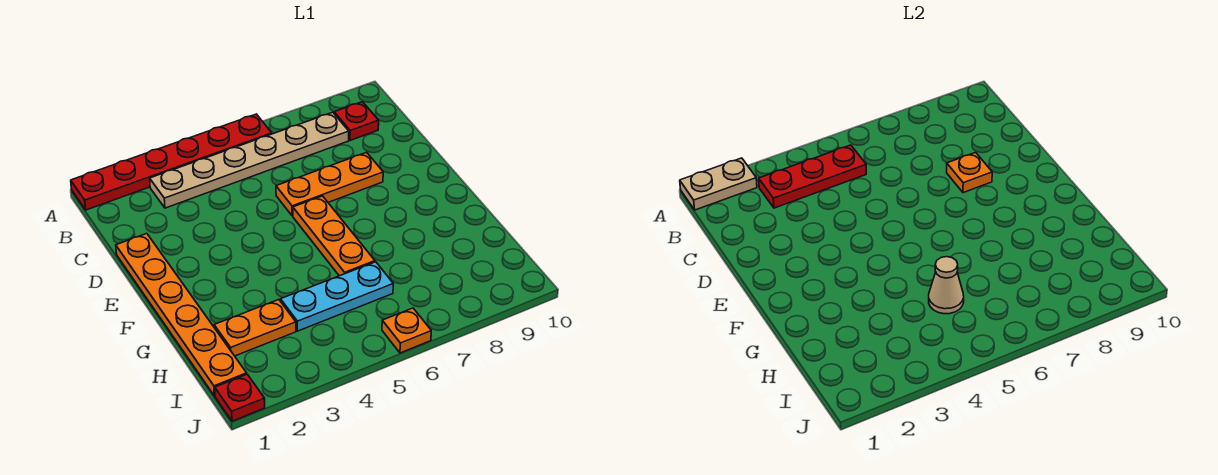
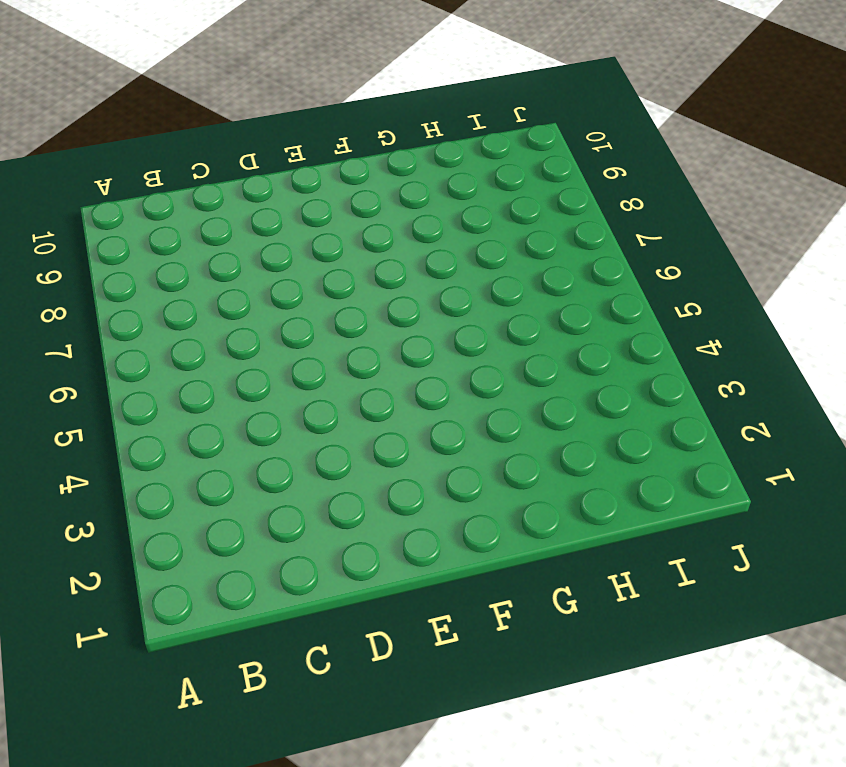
none -> red 1x6 plate [71,114,272,210]
none -> tan 1x6 plate [150,112,349,208]
none -> red 1x1 plate [334,102,379,140]

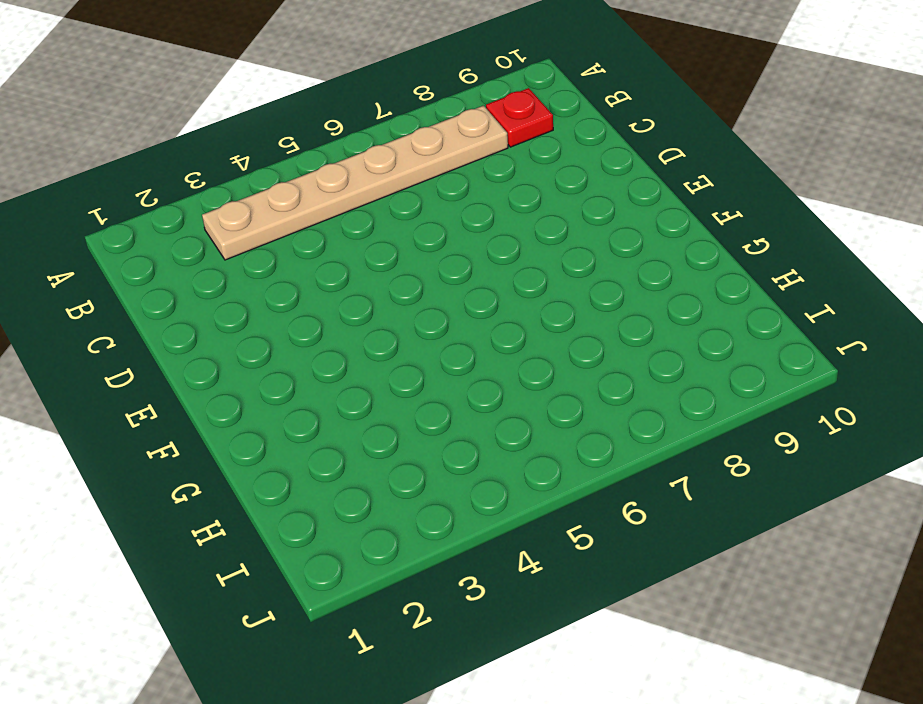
none -> red 1x6 plate [71,114,272,210]
none -> orange 1x6 plate [116,234,247,396]
none -> orange 1x3 plate [276,152,383,216]

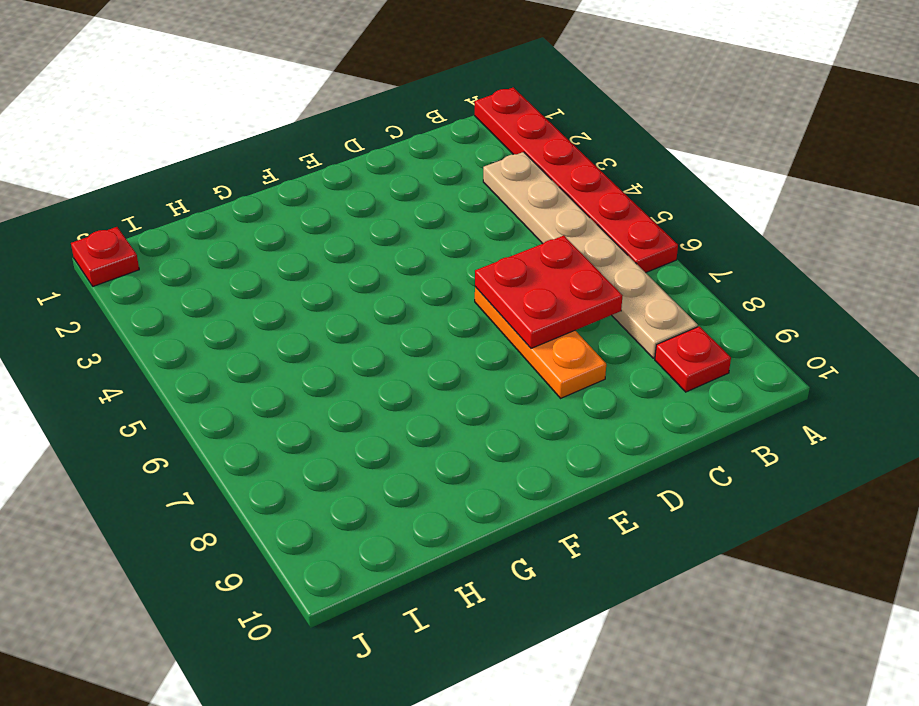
red 2x2 plate [475,236,623,348] -> none
none -> orange 1x6 plate [116,234,247,396]
none -> orange 1x3 plate [293,196,375,276]
none -> orange 1x2 plate [214,300,296,356]

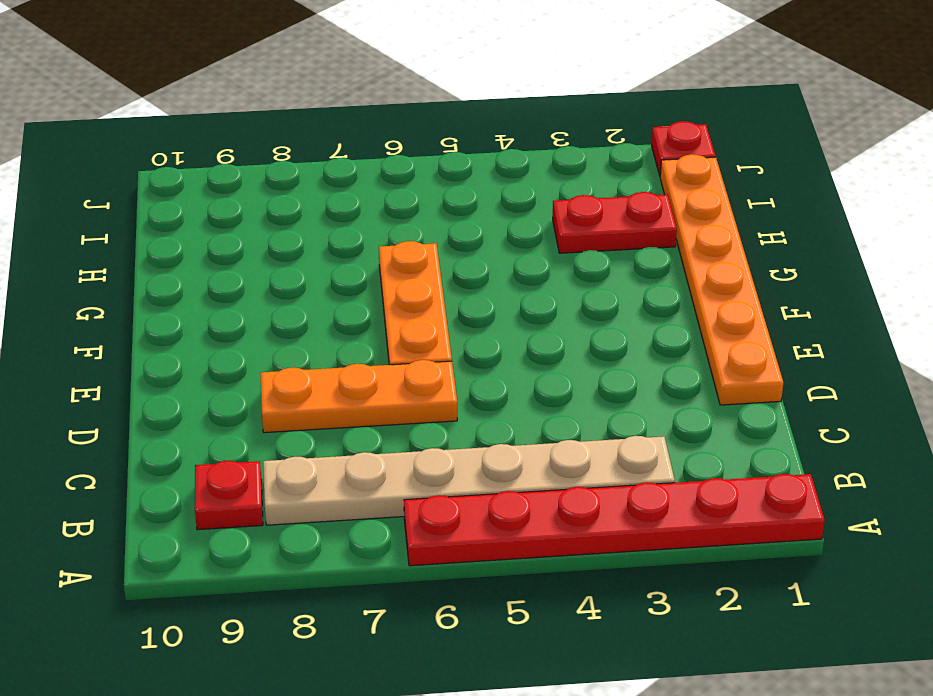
red 1x2 plate [553,192,677,253] -> orange 1x2 plate [214,300,296,356]
none -> cyan 1x3 plate [281,262,393,331]
none -> orange 1x1 plate [382,308,431,353]
none -> tan 1x2 plate [680,158,757,210]

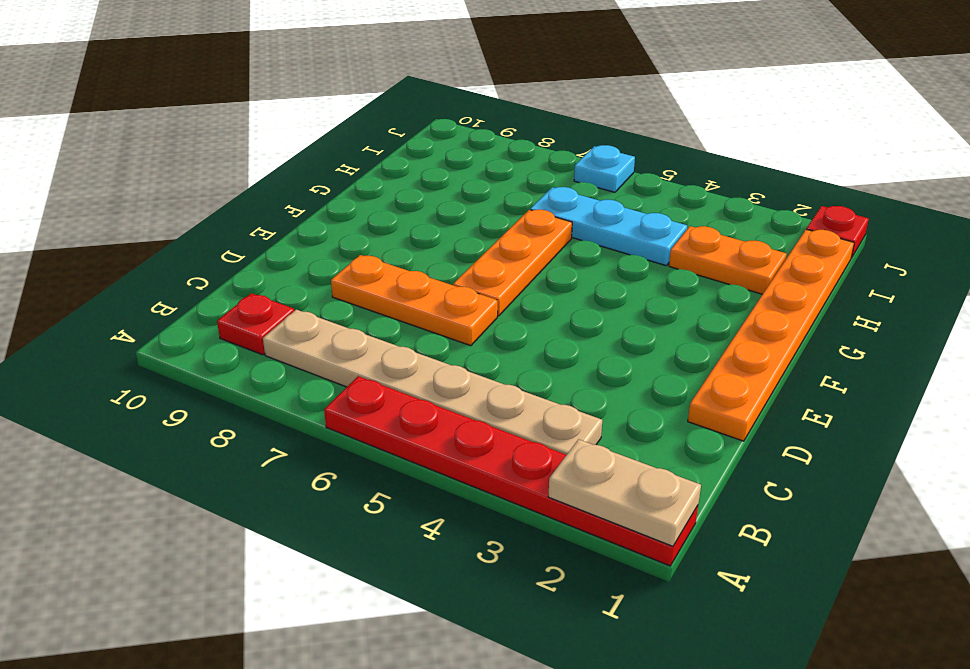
cyan 1x1 plate [574,145,635,192] -> orange 1x1 plate [382,308,431,353]
none -> red 1x3 plate [759,145,866,208]
none -> orange 1x1 plate [947,152,992,193]
none -> tan 1x1 cone [929,257,964,314]

